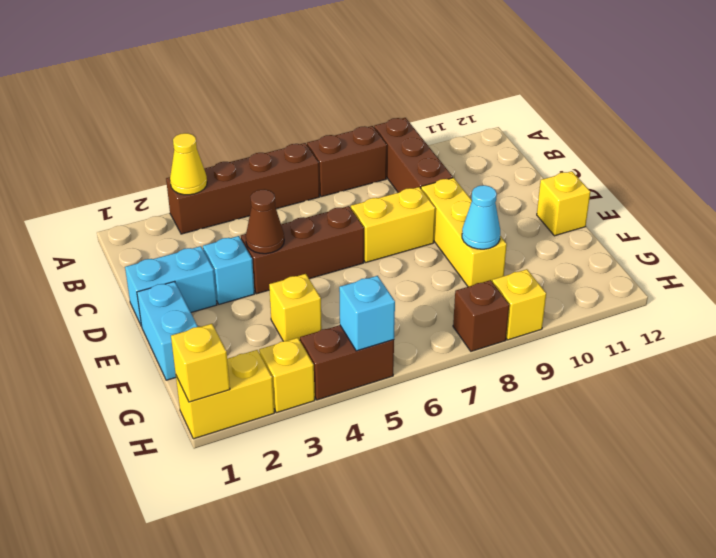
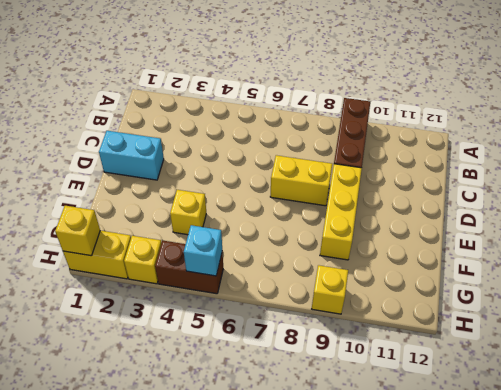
none -> brown 1x4 brick [166,143,320,234]
none -> brown 1x2 brick [307,126,387,197]
none -> cyan 1x1 brick [203,236,254,304]

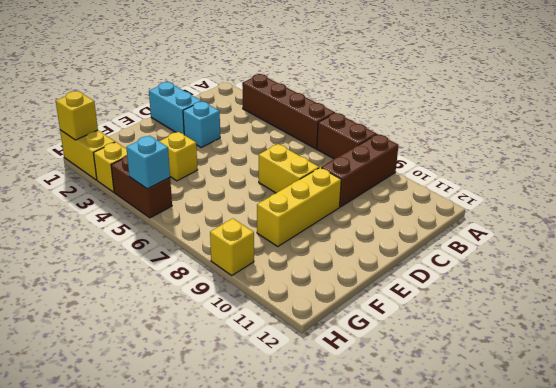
none -> brown 1x3 brick [241,206,364,294]
none -> cyan 1x2 brick [137,281,198,380]
none -> yellow 1x1 brick [537,171,590,236]

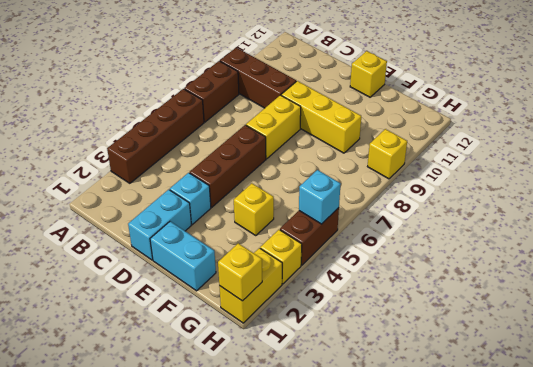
none -> brown 1x1 brick [453,280,509,351]
none -> yellow 1x1 cone [170,133,207,195]
none -> brown 1x1 cone [246,189,284,254]

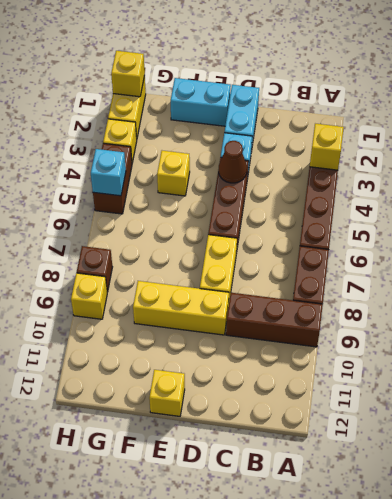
yellow 1x1 brick [310,124,344,170] -> yellow 1x1 cone [170,133,207,195]
none -> cyan 1x1 cone [462,185,500,249]

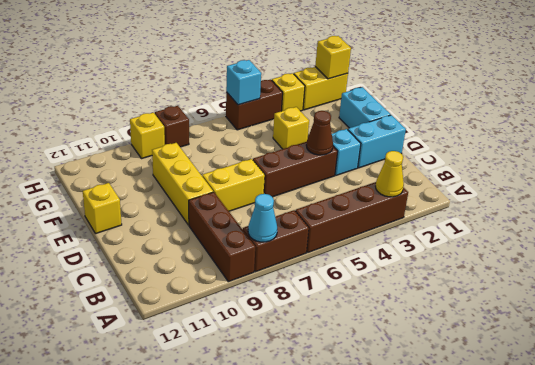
cyan 1x1 cone [248,194,277,242] -> cyan 1x1 cone moved to [462,185,500,249]

